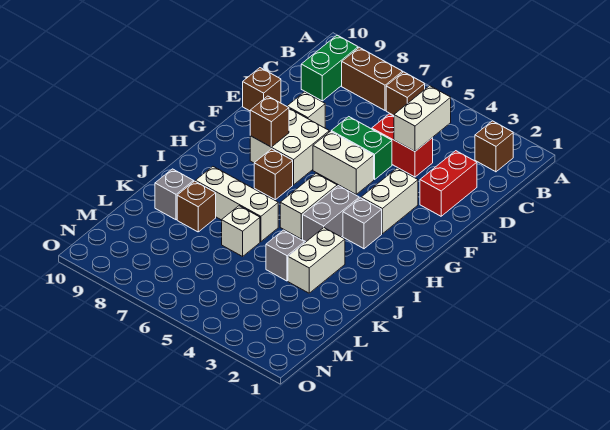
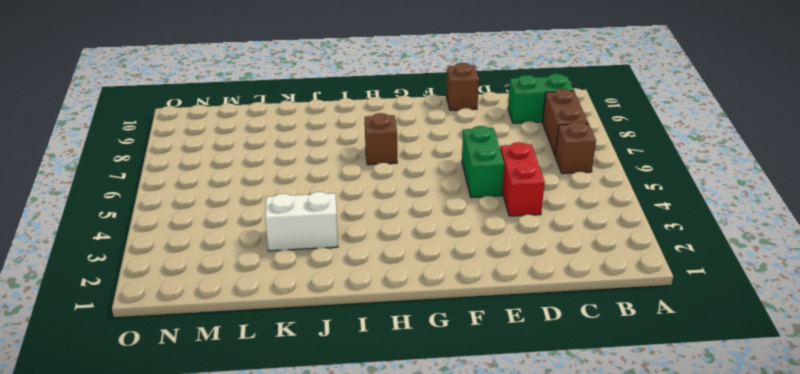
none -> brown 1x1 brick [475,121,513,172]
none -> red 1x2 brick [420,151,477,216]
none -> white 1x1 brick [287,92,325,128]

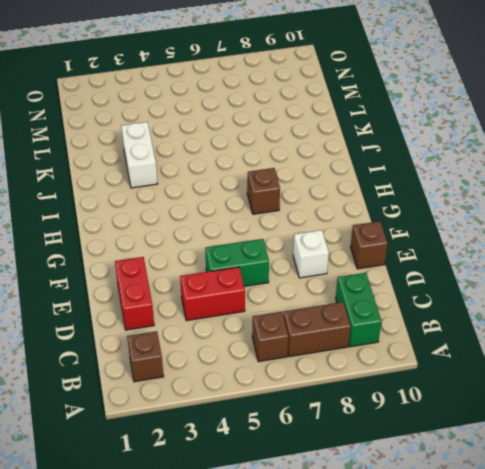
none -> white 1x2 brick [361,168,418,234]
none -> white 1x2 brick [313,131,374,194]
none -> white 2x2 brick [250,109,329,185]

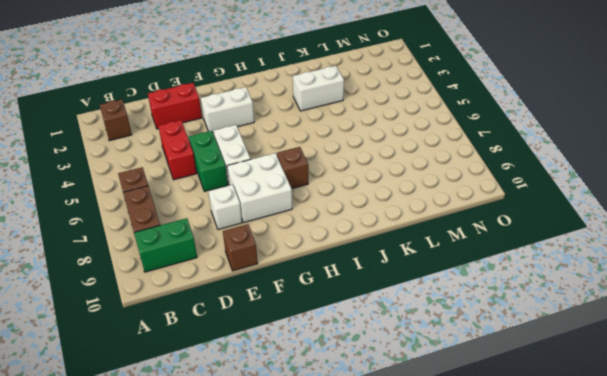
none -> grey 1x1 brick [343,198,382,249]
none -> grey 1x2 brick [303,186,359,242]
none -> white 1x2 brick [280,173,337,239]

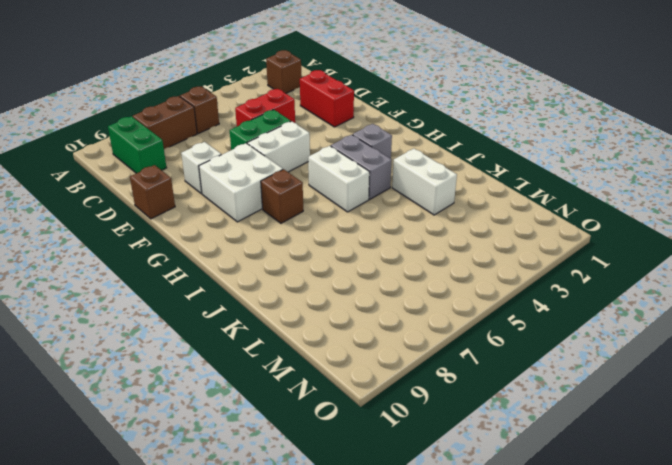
none -> white 1x2 brick [361,168,418,234]
none -> white 1x3 brick [195,167,278,242]
none -> grey 1x1 brick [266,230,304,281]

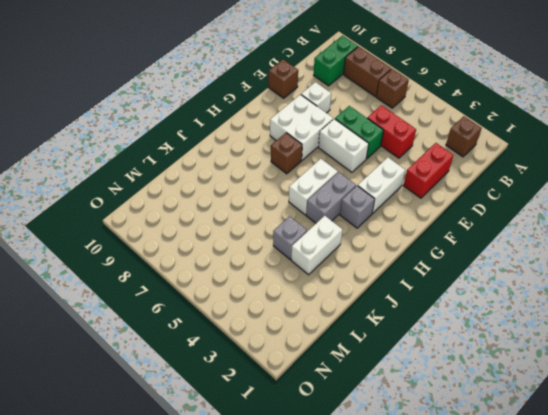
none -> white 1x3 brick [195,167,278,242]
none -> white 1x1 brick [222,206,260,256]
none -> brown 1x1 brick [177,181,216,232]

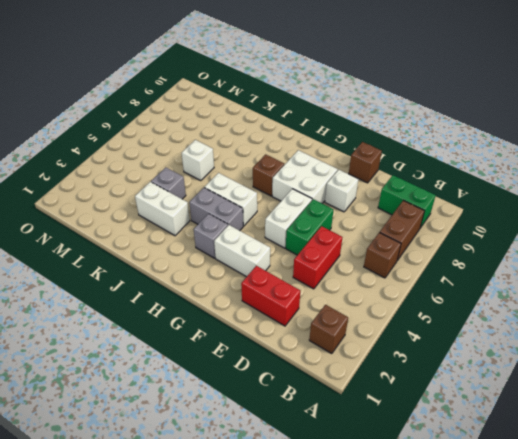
none -> white 1x3 brick [195,167,278,242]
none -> brown 1x1 brick [177,181,216,232]
none -> grey 1x1 brick [155,169,194,220]

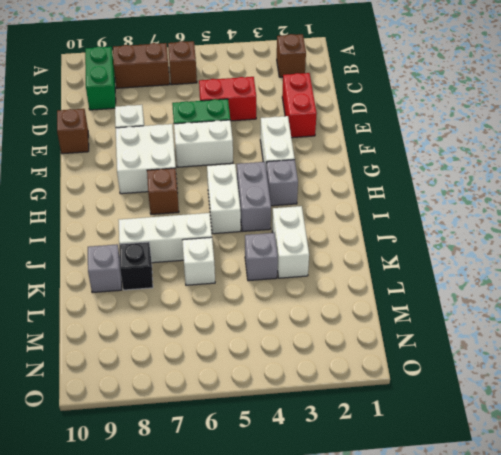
black 1x1 brick [119,242,153,290] -> brown 1x1 brick [177,181,216,232]
none -> white 1x2 brick [394,86,451,151]
none -> brown 1x1 brick [250,96,289,147]

